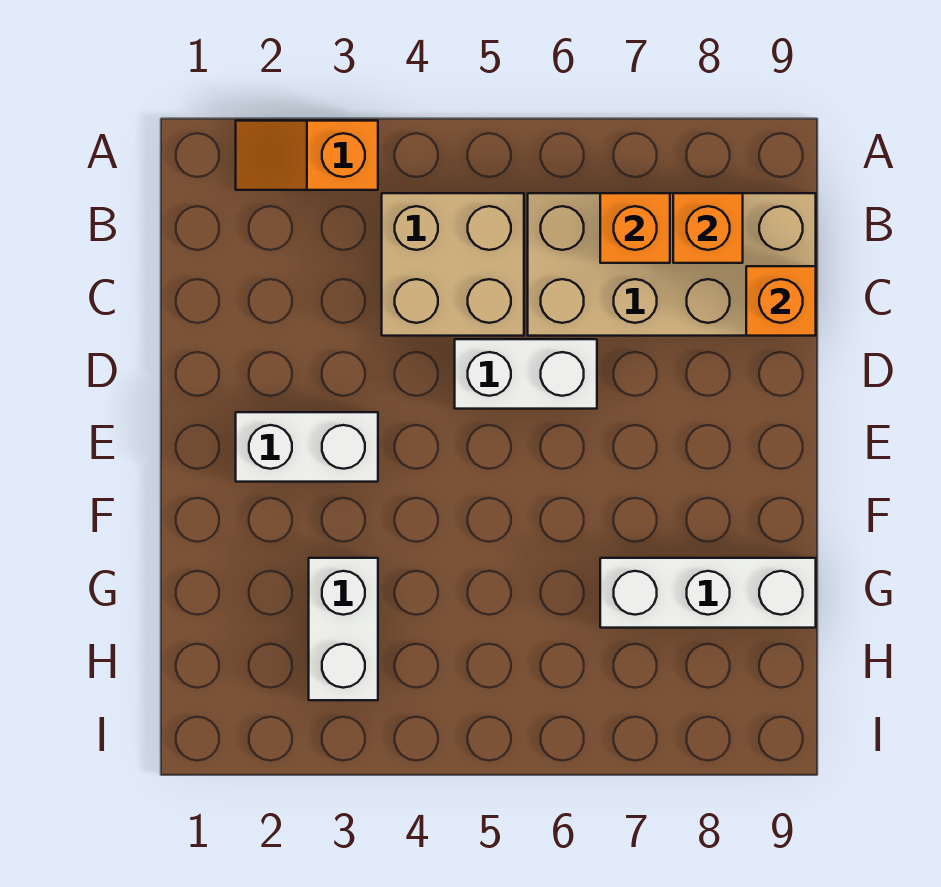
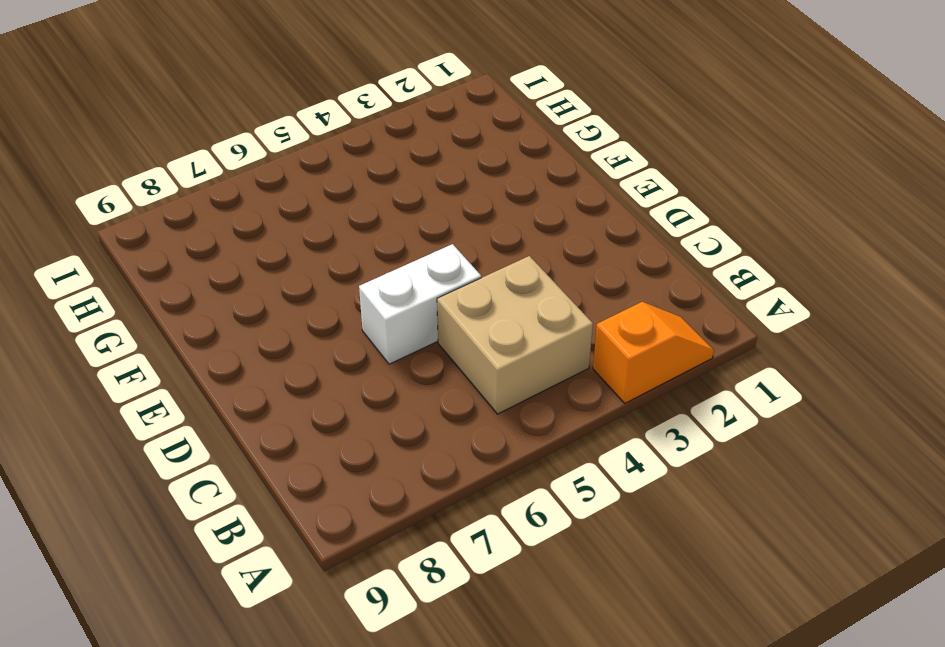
none -> tan 2x4 brick [528,193,816,336]
none -> white 1x2 brick [236,412,378,482]

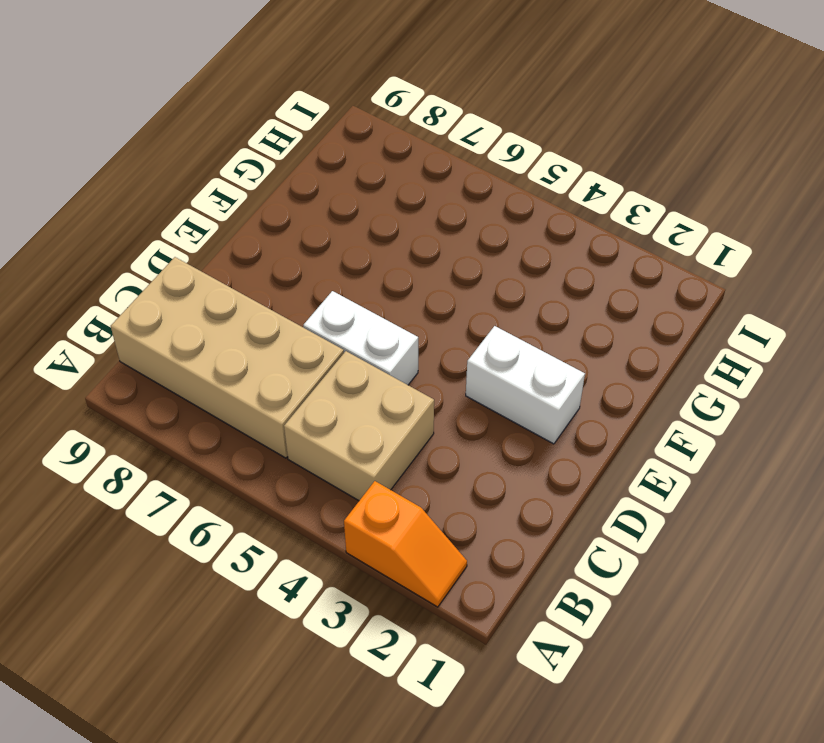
none -> white 1x2 brick [309,558,378,700]
none -> white 1x3 brick [600,558,816,628]

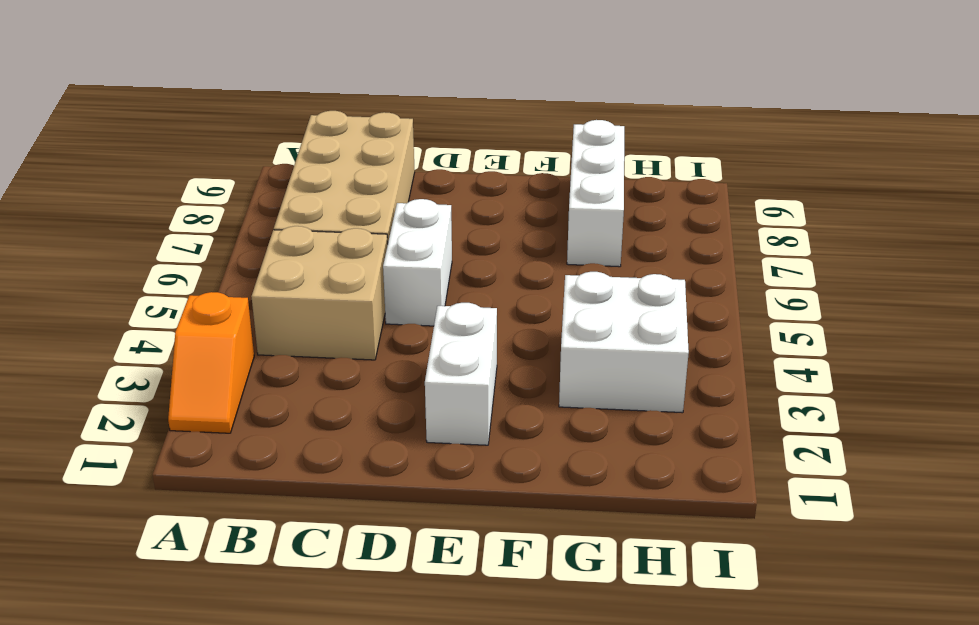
white 2x2 brick [559,272,689,413] -> white 1x2 brick [309,558,378,700]
none -> orange 1x1 brick [600,193,670,263]
none -> orange 1x1 brick [673,193,743,263]

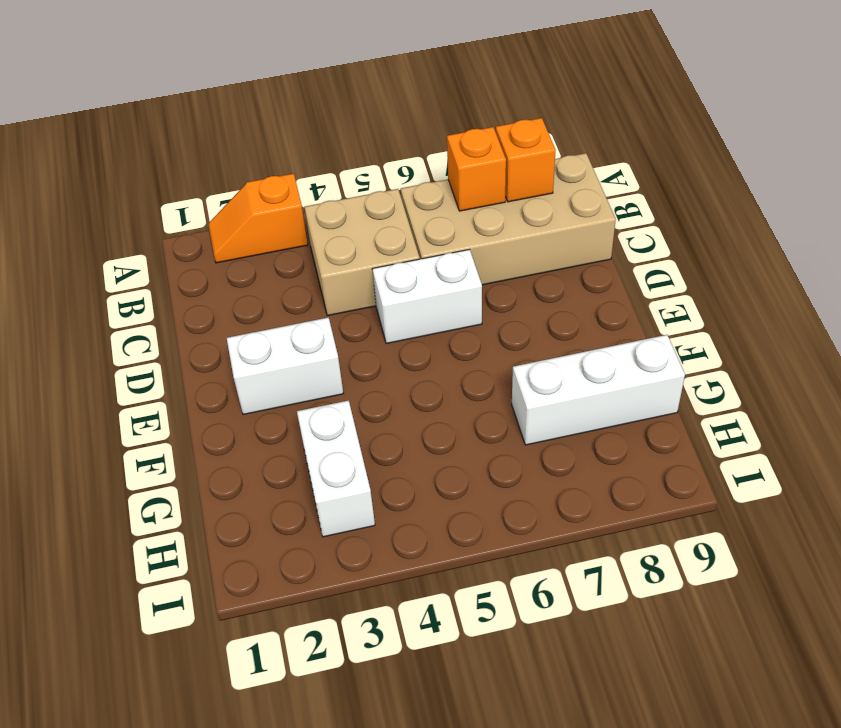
none -> orange 1x1 brick [746,266,816,336]

